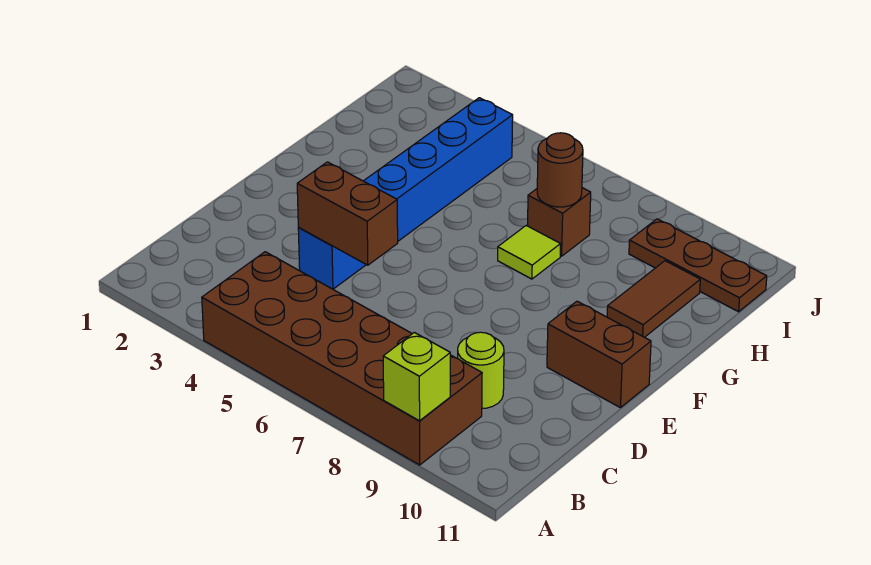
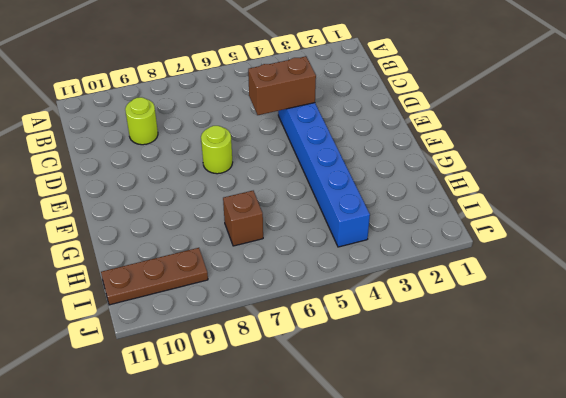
lime 1x1 round brick [201,126,233,174] -> none
none -> brown 2x6 brick [202,252,482,465]
none -> brown 1x2 brick [547,301,651,408]

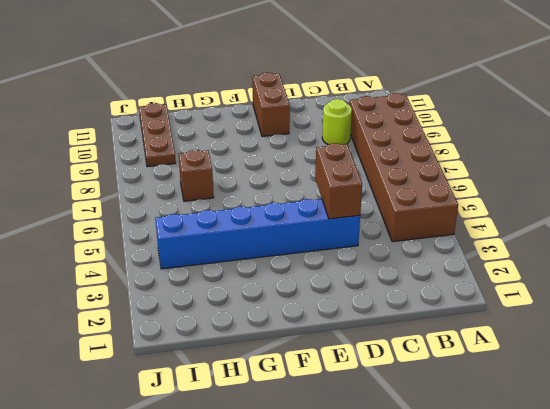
none -> lime 1x1 tile [498,226,561,279]
none -> brown 1x2 tile [607,261,700,337]

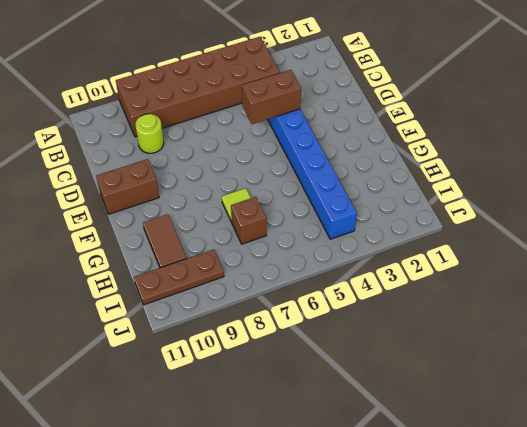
none -> lime 1x1 brick [383,332,450,421]
none -> brown 1x1 round brick [537,133,583,207]

